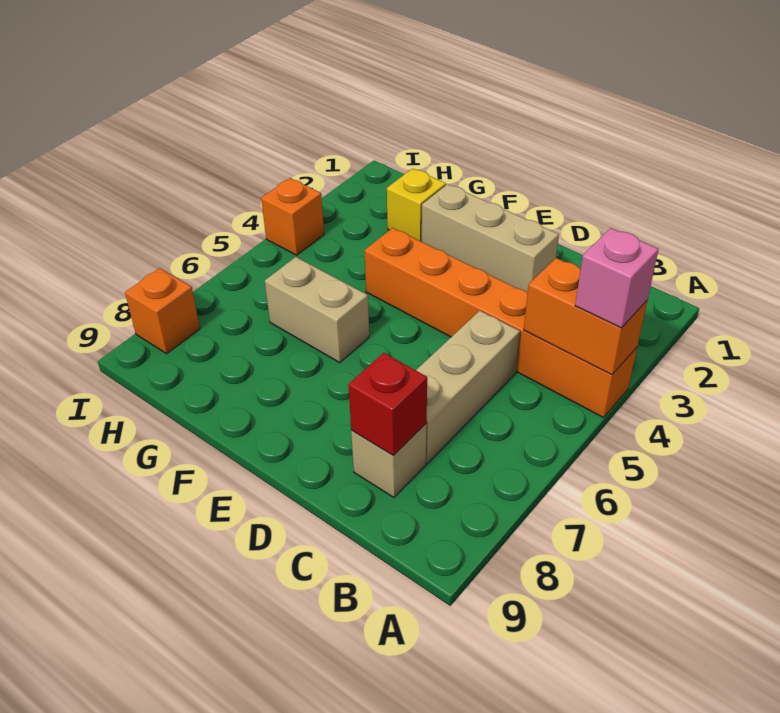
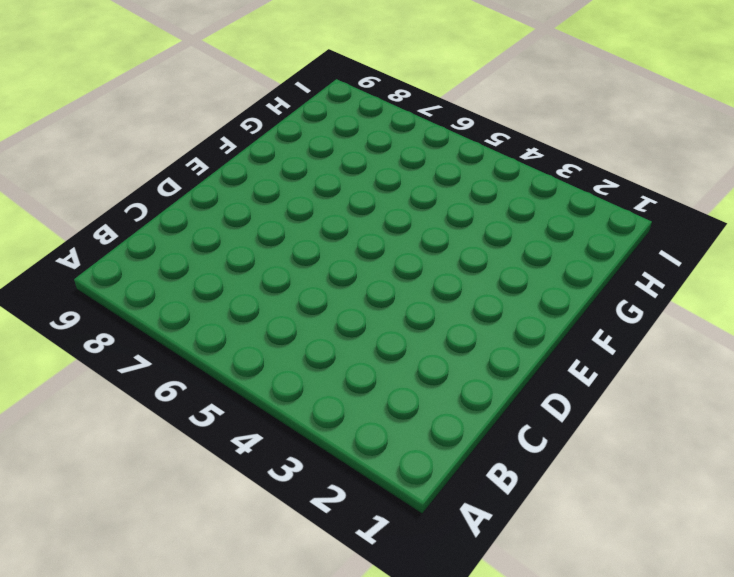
none -> orange 1x6 brick [364,228,637,418]
none -> tan 1x3 brick [416,311,520,463]

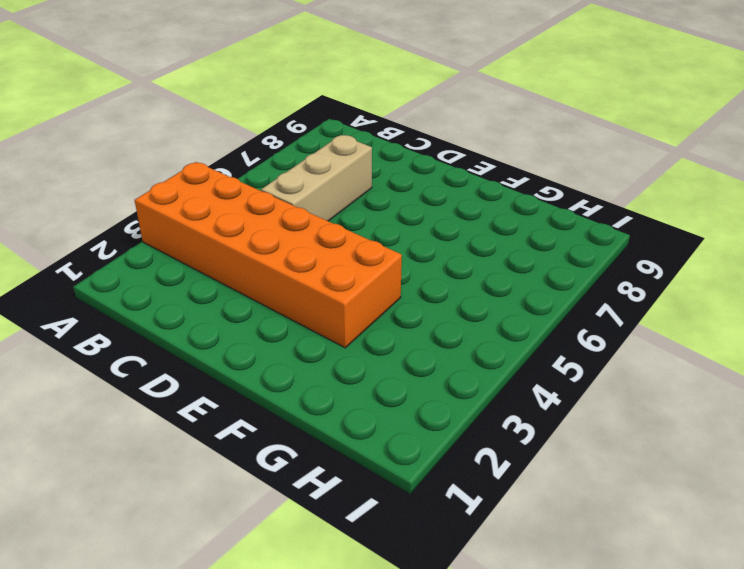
orange 2x6 brick [135,162,402,348] -> orange 1x6 brick [364,228,637,418]
none -> tan 1x1 brick [351,424,427,497]
none -> tan 1x3 brick [422,184,559,293]

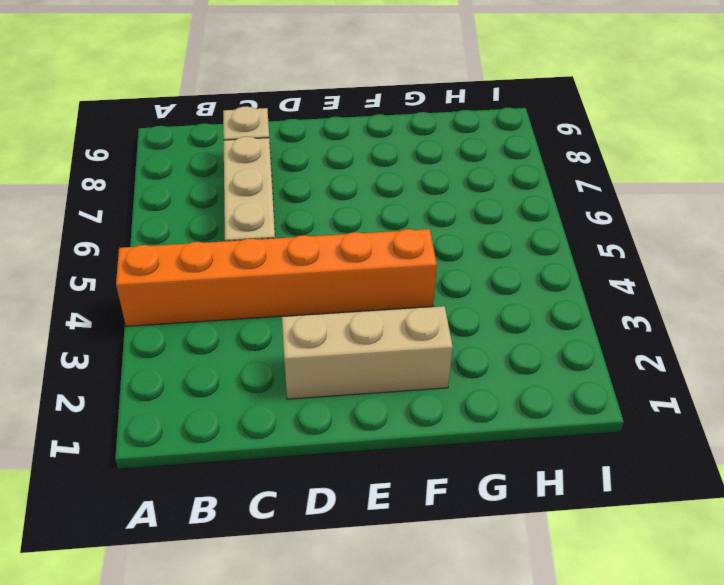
none -> tan 1x2 brick [265,257,369,363]
none -> yellow 1x1 brick [387,168,446,242]

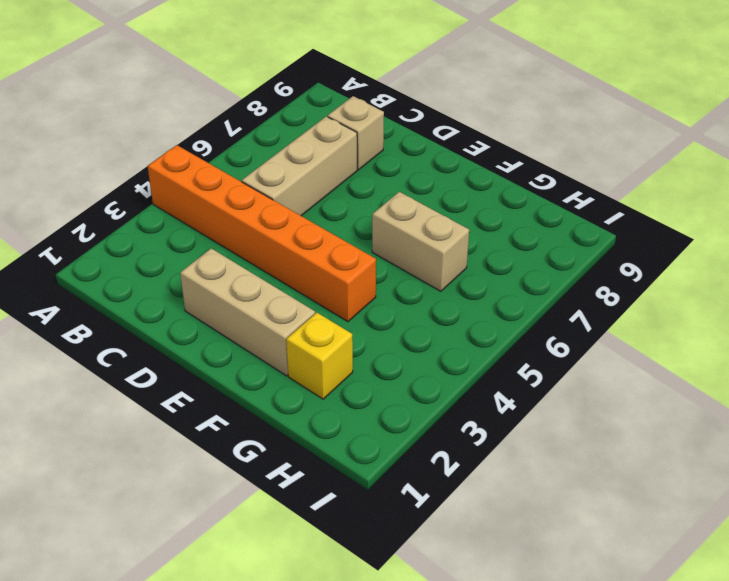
none -> orange 1x1 brick [261,178,324,255]
none -> orange 1x1 brick [125,268,200,354]

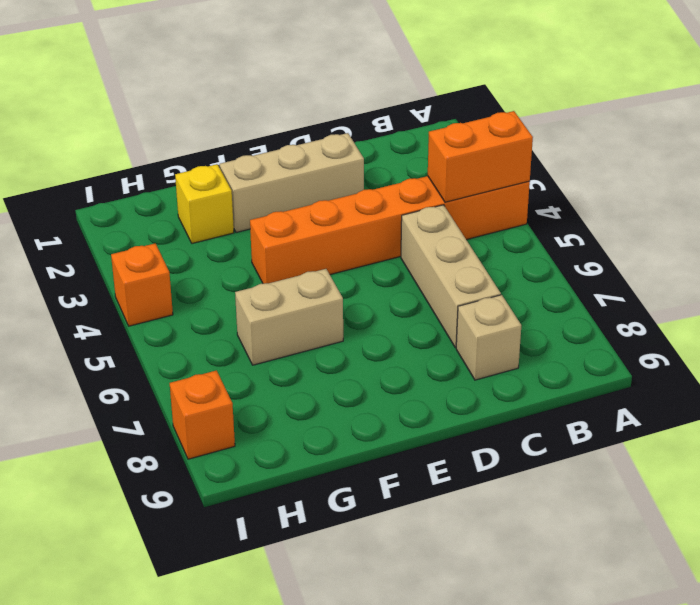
none -> red 1x1 brick [348,353,427,456]
none -> pink 1x1 brick [575,228,659,328]

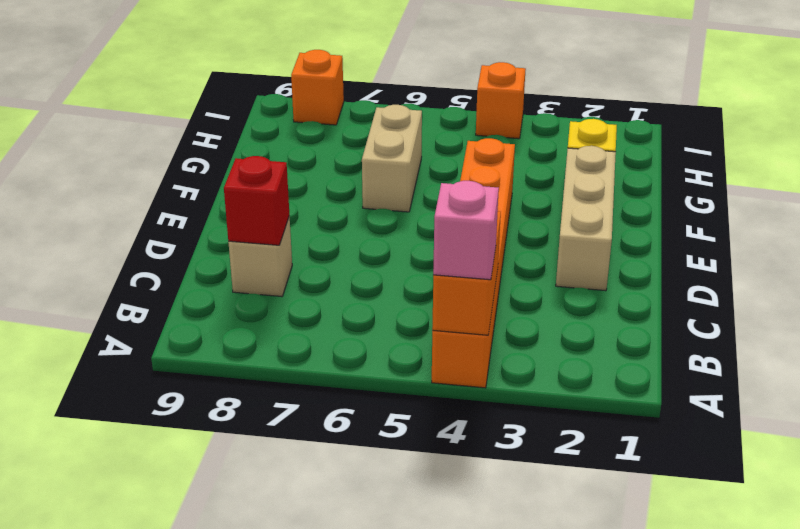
none -> tan 1x3 brick [416,311,520,463]

